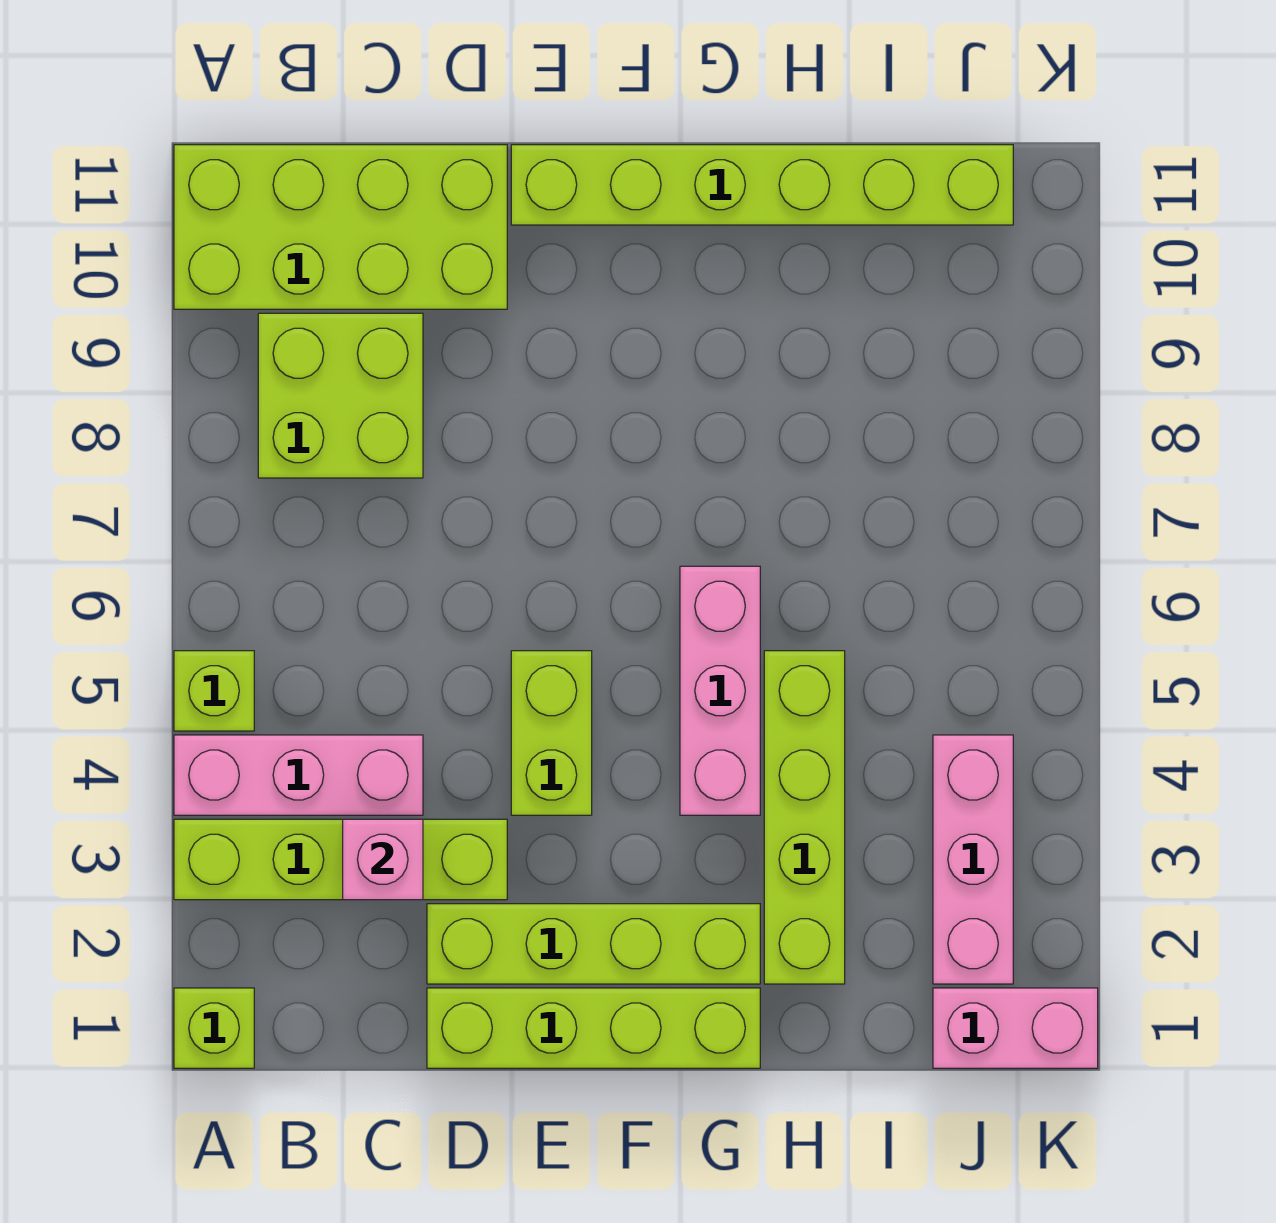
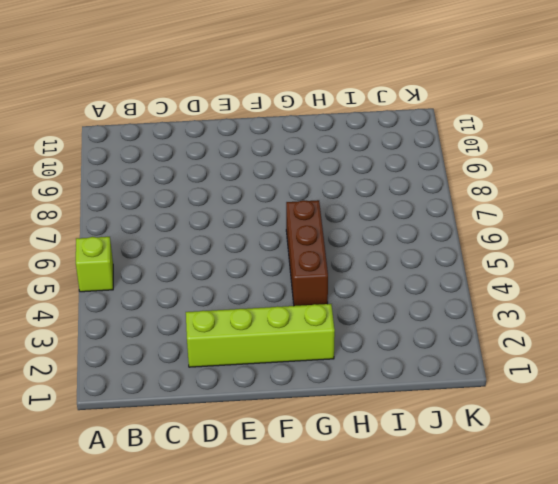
brown 1x3 brick [286,200,328,306] -> pink 1x3 brick [680,566,760,815]
none -> lime 1x1 brick [174,988,254,1068]
none -> lime 1x4 brick [174,819,507,900]
none -> pink 1x3 brick [174,735,423,815]

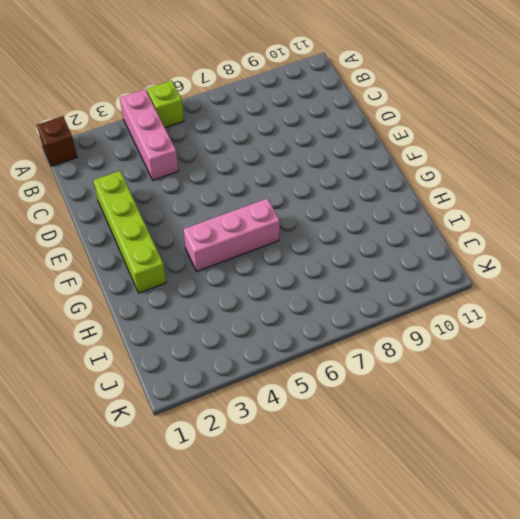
brown 1x1 brick [37,116,77,166] -> lime 1x1 brick [174,988,254,1068]
none -> lime 1x4 brick [174,819,507,900]
none -> lime 2x4 brick [174,145,507,309]
none -> lime 2x2 brick [258,313,423,478]

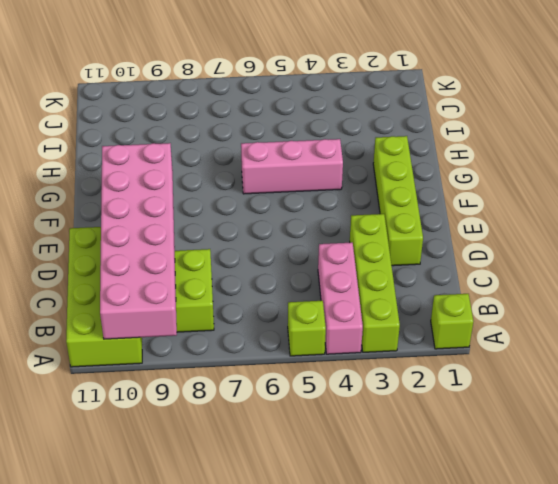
pink 2x6 brick [100,143,177,339] -> none
none -> lime 1x4 brick [427,988,760,1068]
none -> lime 1x2 brick [511,651,592,815]
none -> lime 1x6 brick [511,145,1013,225]

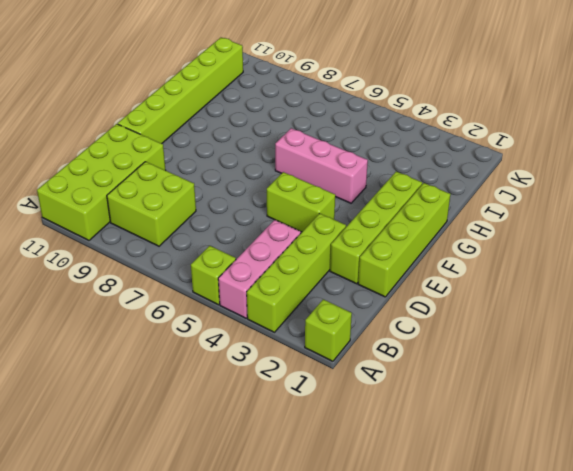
none -> lime 1x4 brick [764,651,845,984]
none -> pink 1x2 brick [933,988,1098,1068]
none -> pink 1x3 brick [933,735,1013,984]

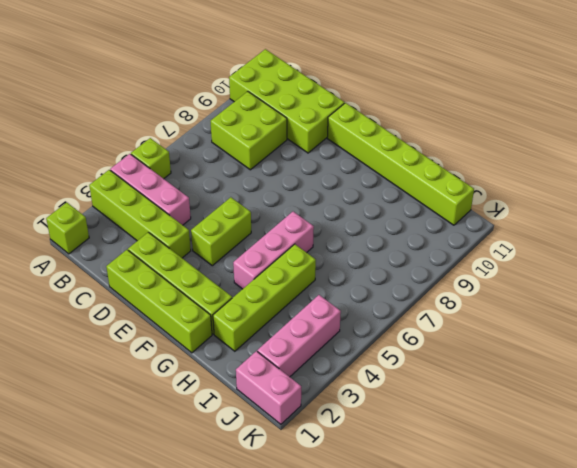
none -> pink 1x1 brick [343,819,423,900]

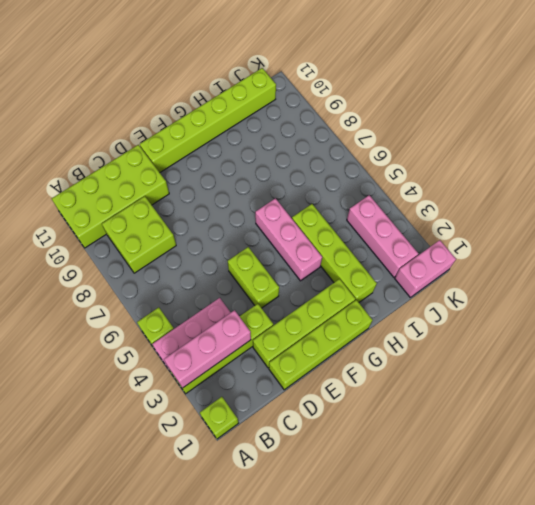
pink 1x3 brick [164,310,251,388] -> pink 1x1 brick [343,819,423,900]

